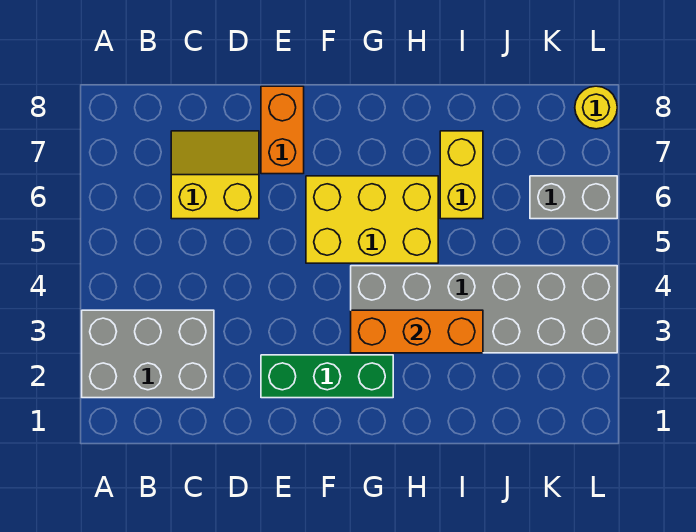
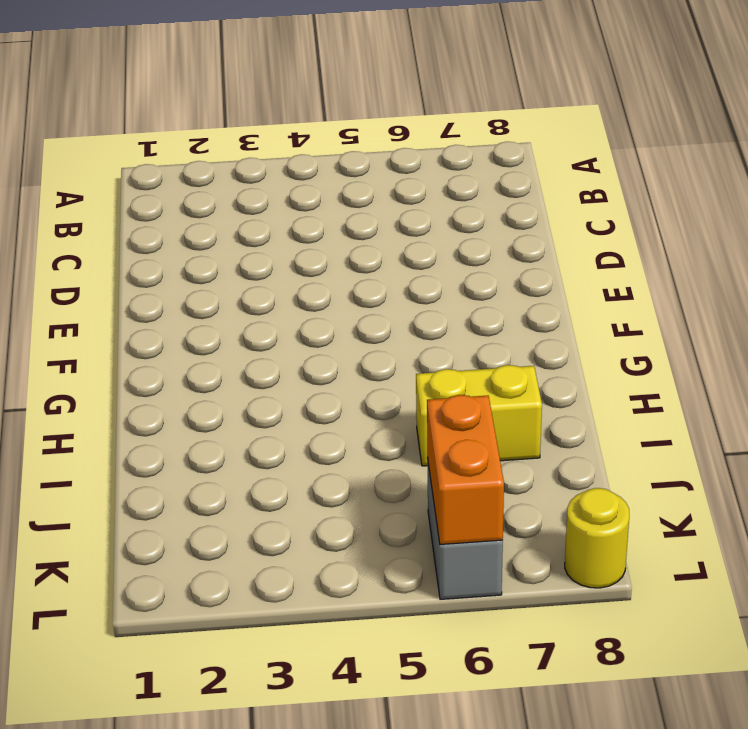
orange 1x2 brick [427,395,504,544] -> orange 1x2 brick turned to [261,86,304,174]
none -> grey 2x3 brick [82,310,214,398]
none -> yellow 2x2 slope [171,131,259,219]

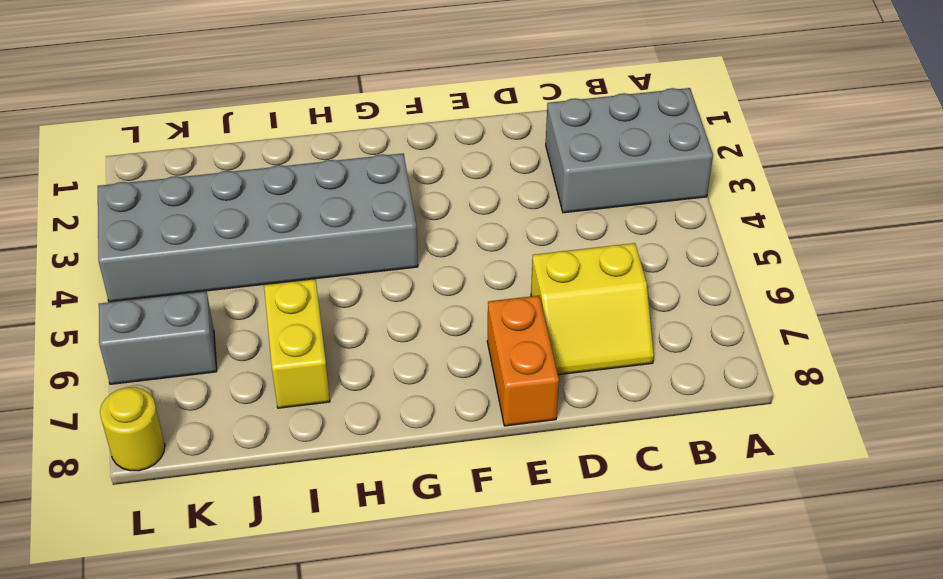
none -> green 1x3 brick [261,355,393,398]
none -> yellow 2x3 brick [306,176,438,263]

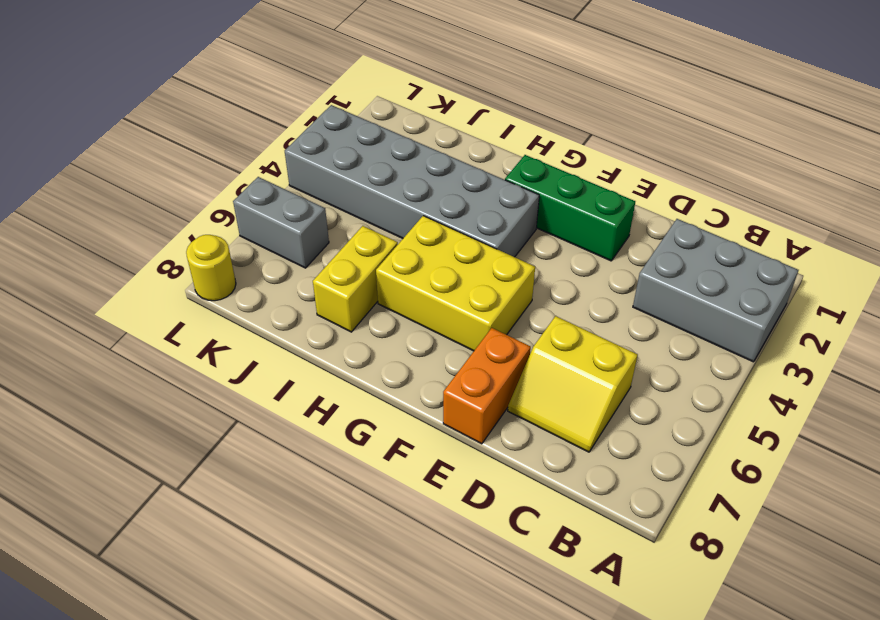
none -> orange 1x3 brick [351,310,483,353]

